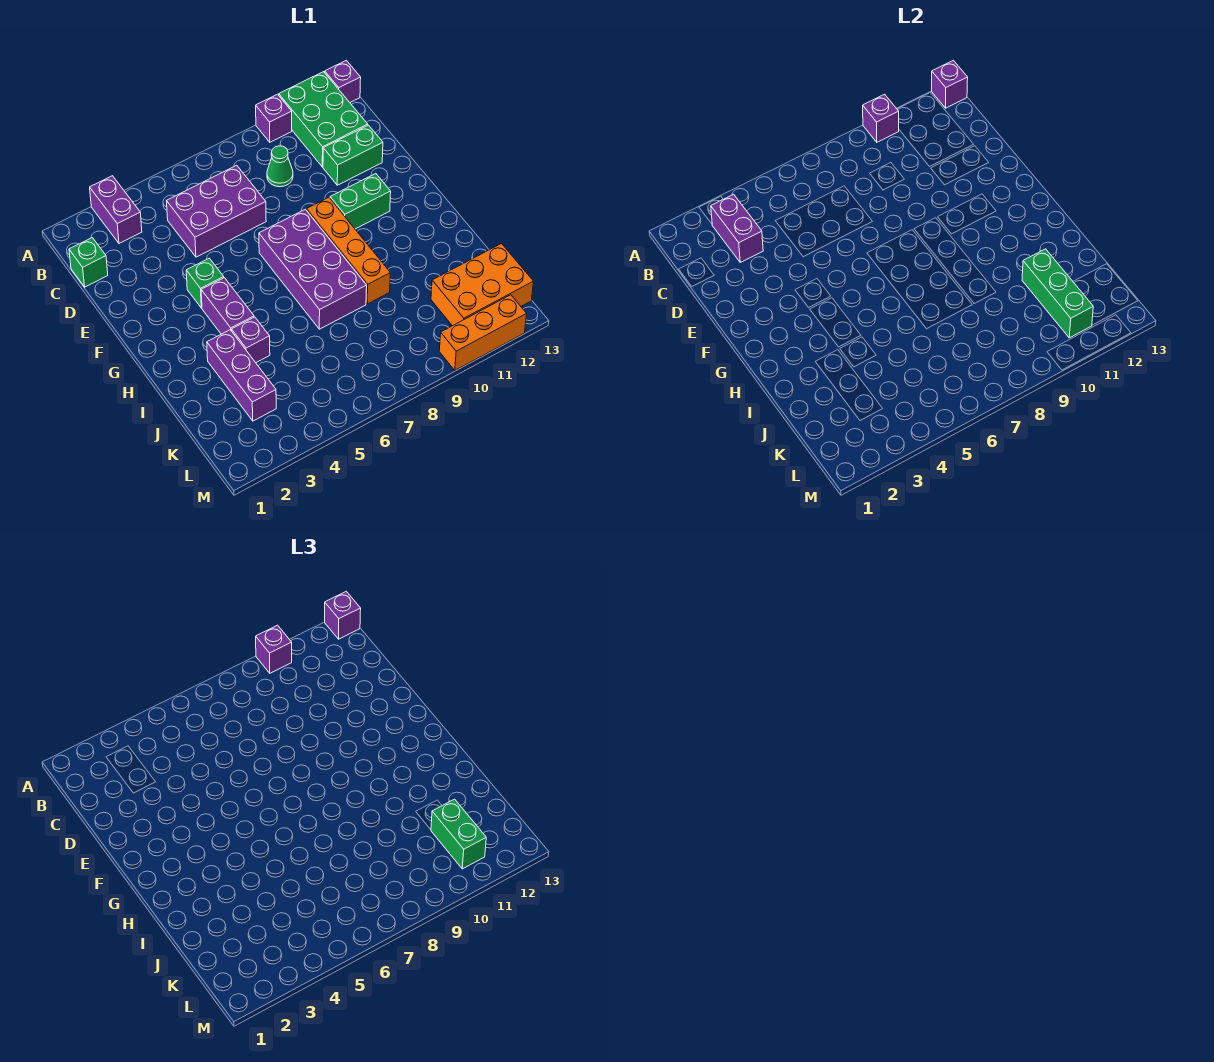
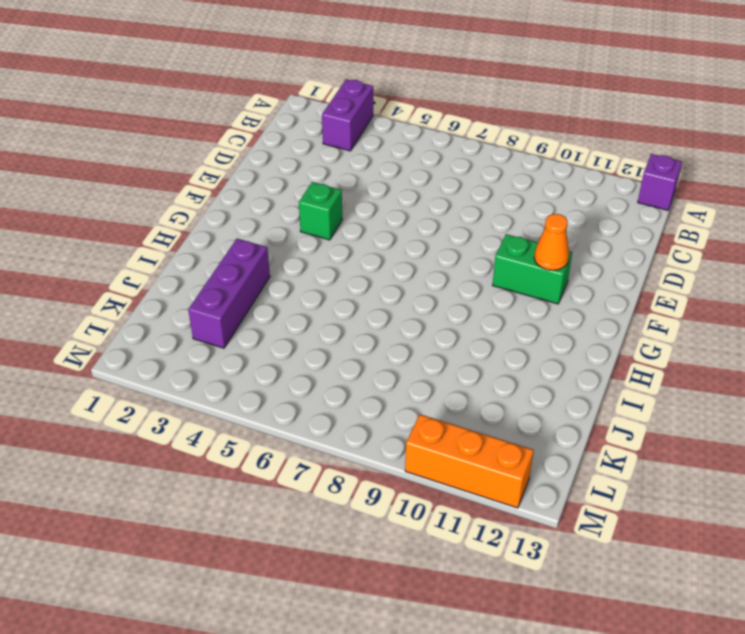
orange 1x1 cone [534,214,569,270] -> none
none -> purple 1x1 brick [256,94,292,142]
none -> green 2x3 brick [279,72,368,167]
none -> green 1x1 brick [69,238,108,287]

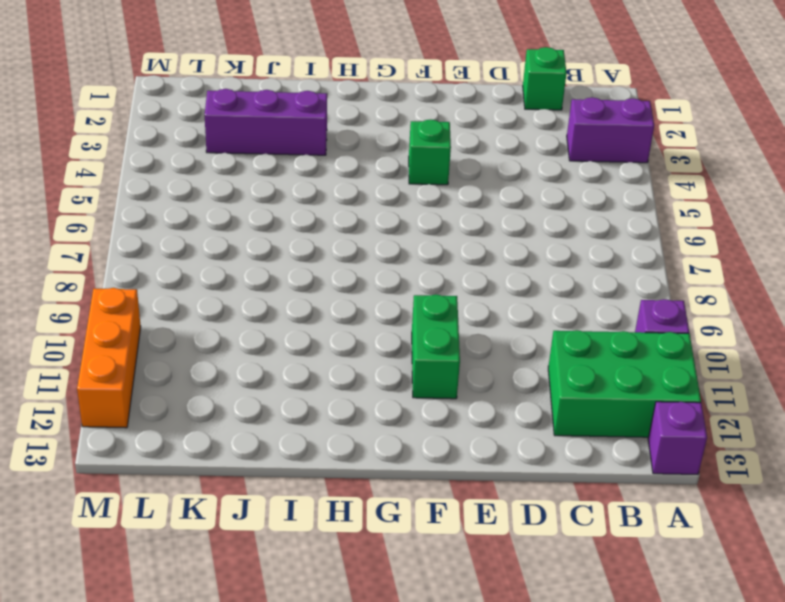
none -> purple 2x3 brick [167,165,266,257]
none -> green 1x1 cone [267,146,293,187]
none -> green 1x2 brick [323,125,383,185]

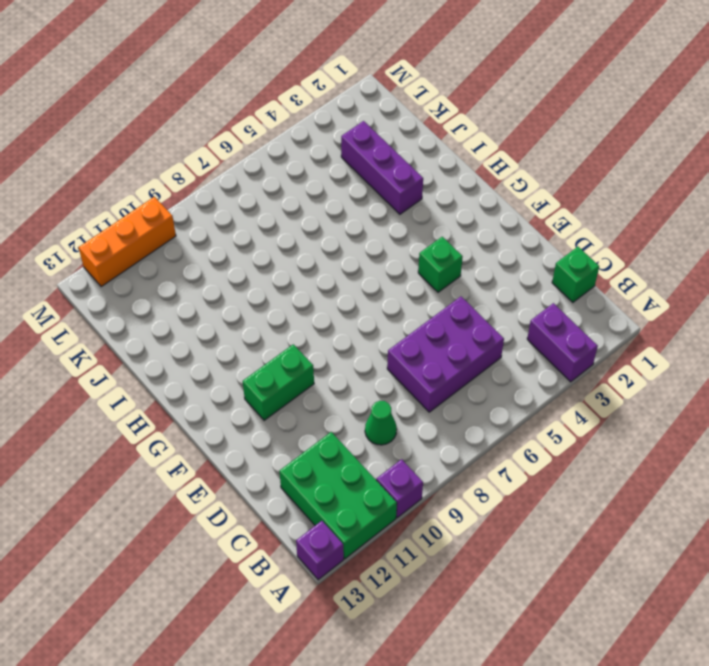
none -> green 1x2 brick [323,125,383,185]
none -> purple 2x4 brick [259,209,367,329]
none -> orange 1x4 brick [307,197,390,304]

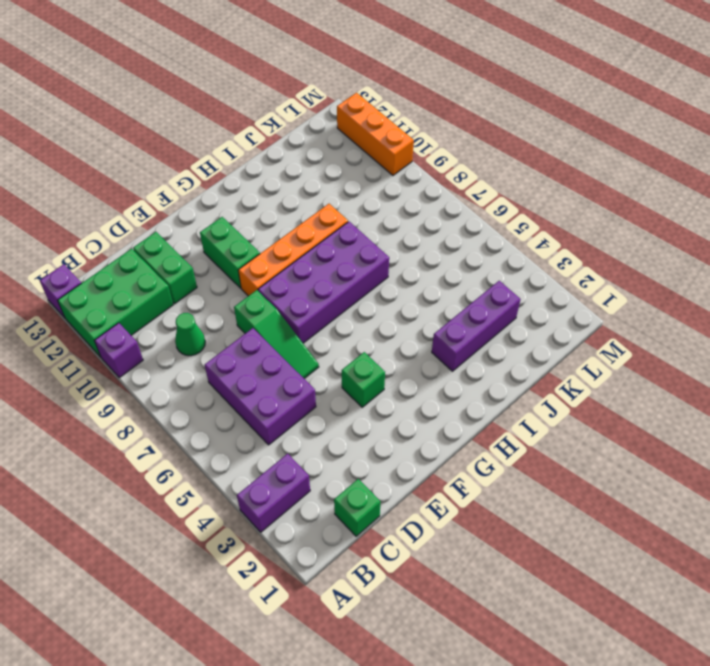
green 1x3 slope [234,290,319,379] -> none
none -> purple 1x2 brick [201,278,254,334]
none -> purple 1x1 brick [232,317,270,363]
none -> orange 2x3 brick [431,244,534,326]

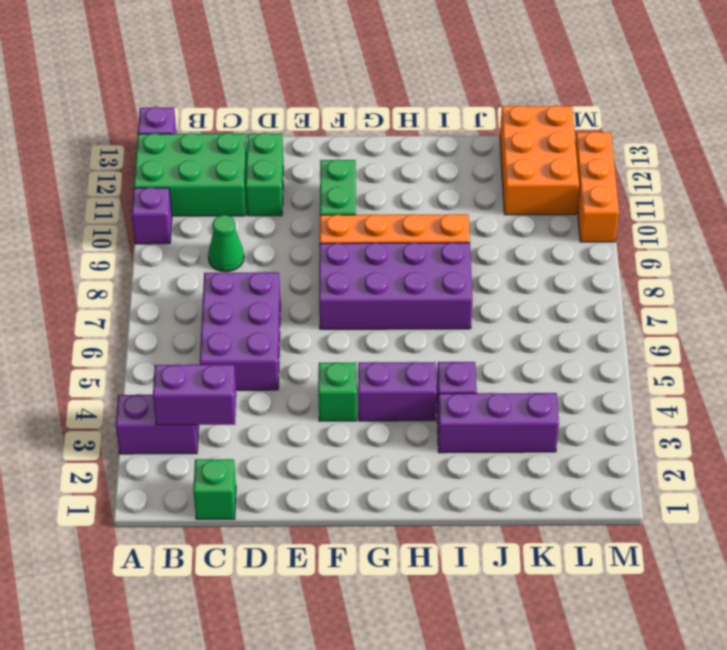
none -> purple 1x1 brick [863,94,899,142]
none -> purple 1x1 brick [932,60,968,108]
none -> green 1x3 brick [1022,249,1093,338]

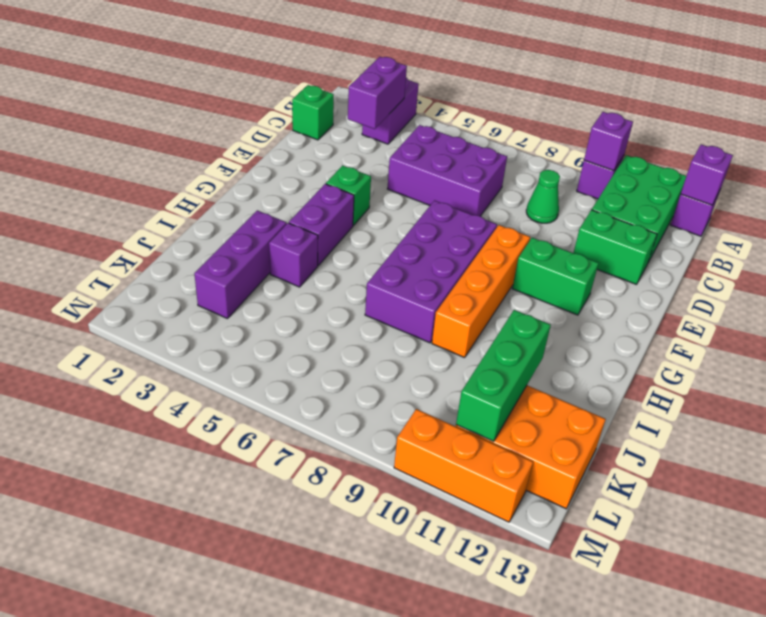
none -> purple 1x1 brick [256,625,292,673]
none -> purple 1x1 brick [325,591,361,639]
none -> green 1x2 brick [431,799,486,869]

